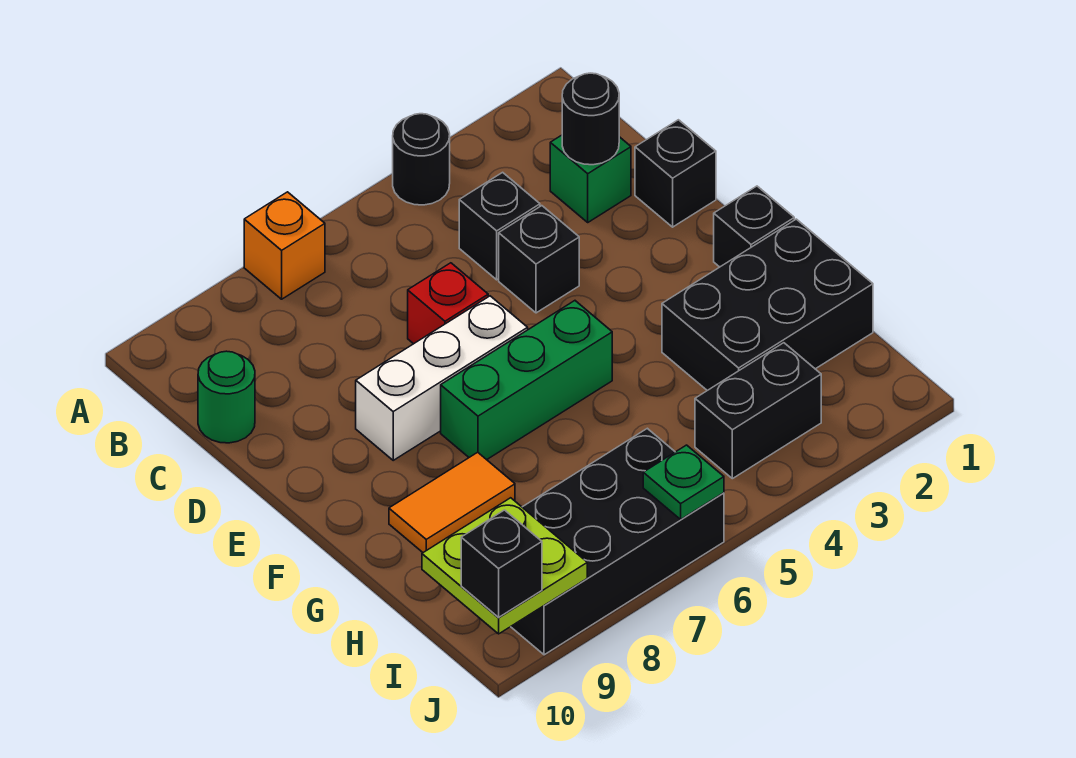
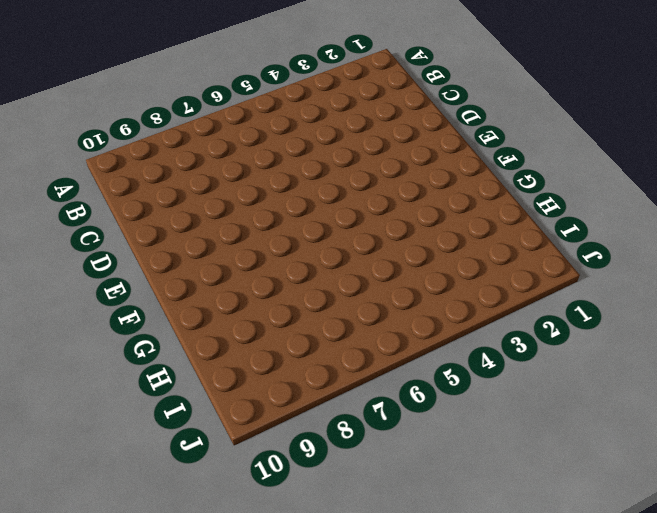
none -> black 1x1 round brick [393,114,450,205]
none -> orange 1x1 brick [244,192,325,299]
none -> green 1x1 brick [550,135,631,222]

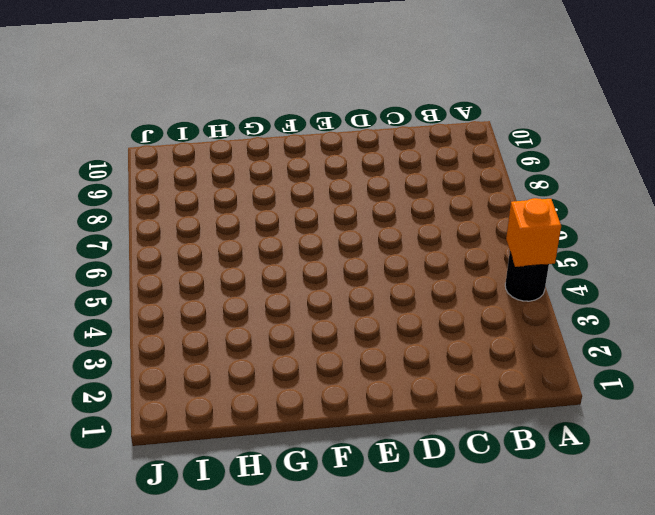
orange 1x1 brick [506,198,561,267] -> orange 1x1 brick moved to [244,192,325,299]
none -> green 1x1 brick [550,135,631,222]
none -> black 1x1 brick [459,172,540,280]
none -> green 1x1 round brick [198,351,255,443]

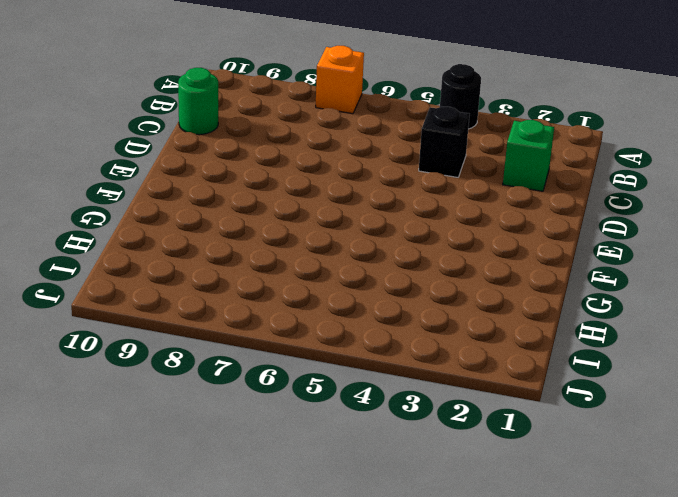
none -> black 1x1 brick [635,120,716,227]
none -> black 1x1 brick [499,206,579,313]
none -> red 1x1 brick [408,263,488,344]

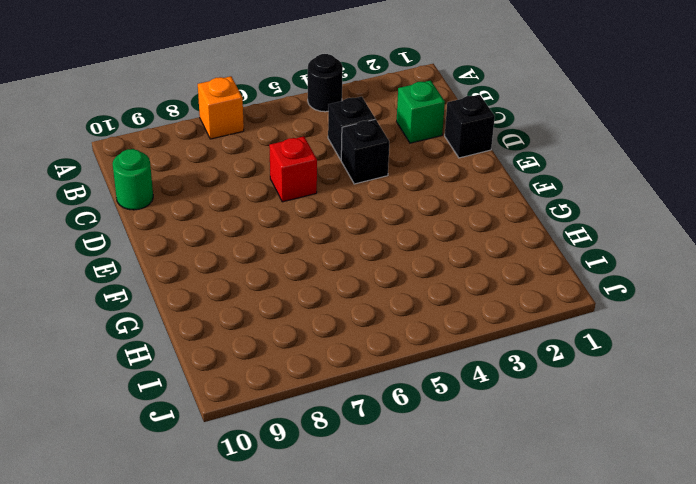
none -> white 1x3 brick [356,296,528,460]
none -> black 1x1 brick [714,186,794,267]
none -> green 1x3 brick [441,301,612,460]

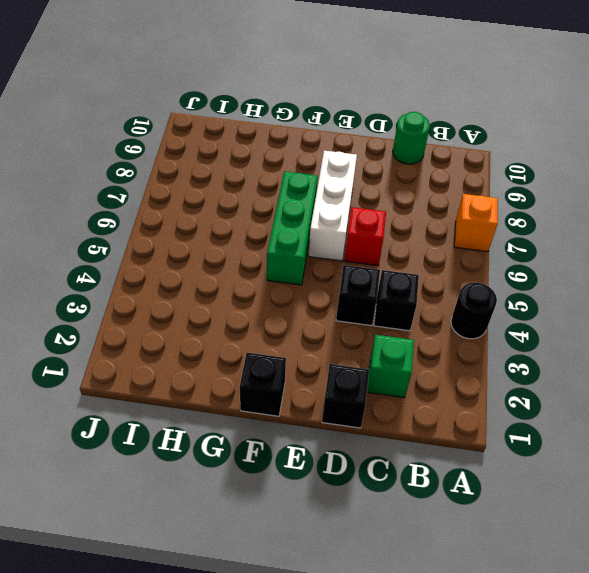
none -> black 2x3 brick [662,219,873,391]
none -> orange 1x2 tile [389,452,515,552]
none -> black 1x2 brick [695,343,821,479]

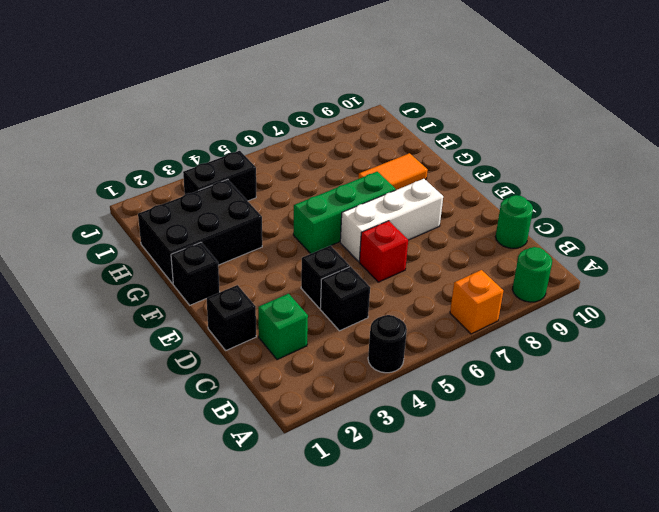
green 1x1 round brick [512,247,552,302] -> none
none -> black 2x4 brick [511,428,724,655]
none -> black 1x1 round brick [562,73,619,165]
none -> lime 2x2 plate [422,498,587,634]

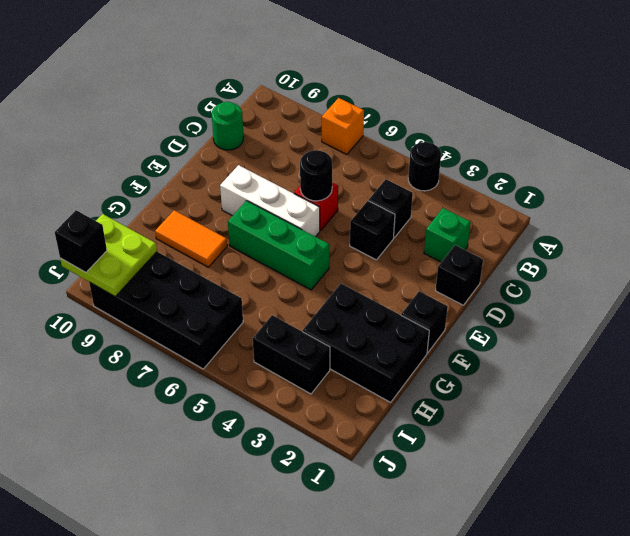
black 1x1 round brick [300,150,333,201] -> black 1x1 round brick moved to [562,73,619,165]
none -> green 1x1 plate [643,445,724,519]

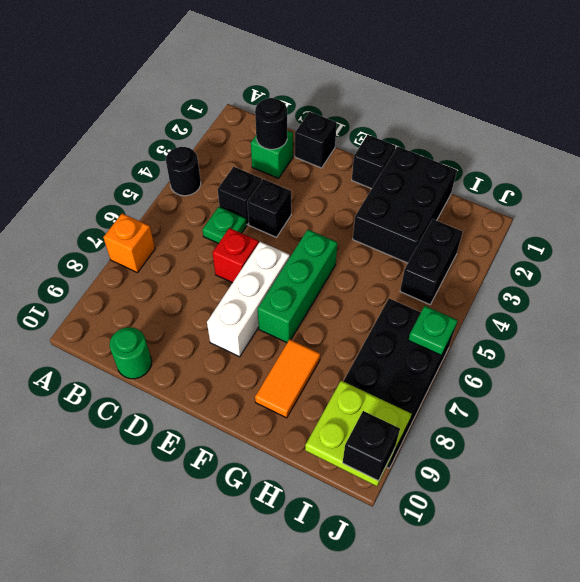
green 1x1 plate [203,207,247,243] -> none

